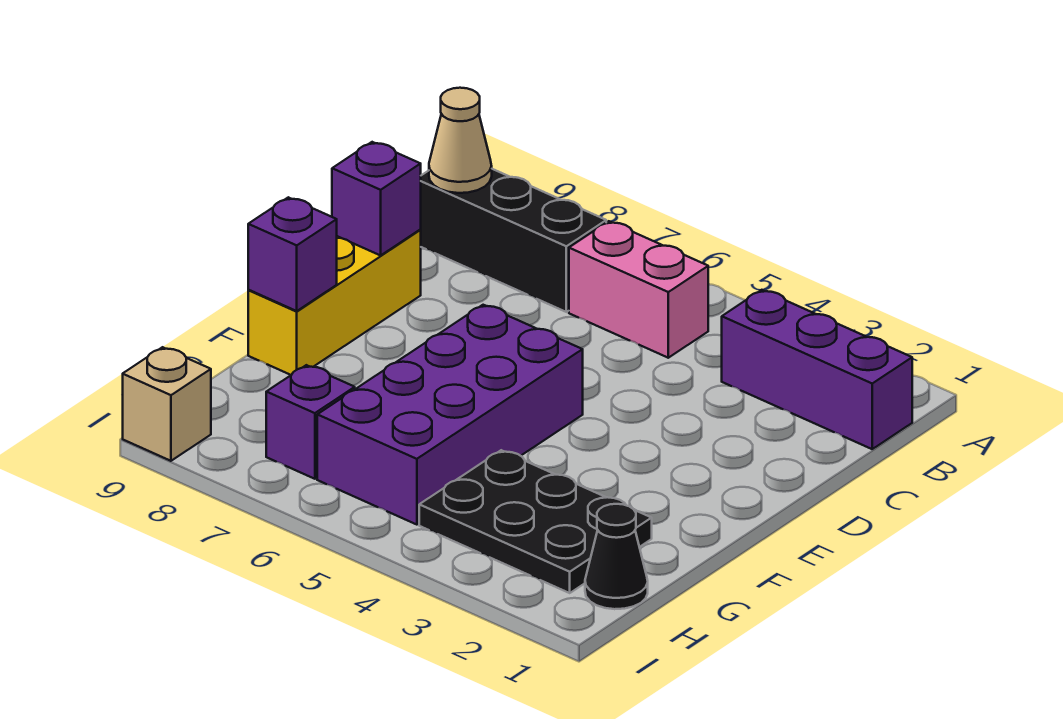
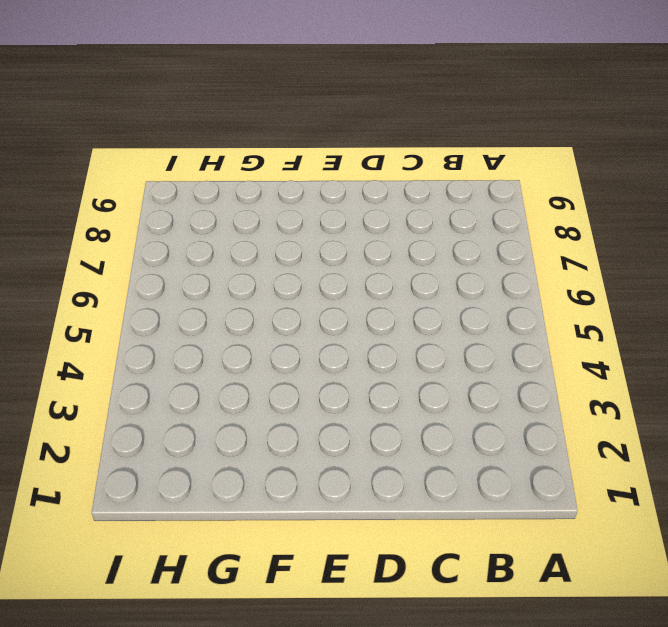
none -> purple 1x3 brick [722,290,912,449]
none -> pink 1x2 brick [569,221,708,358]
none -> black 1x3 brick [420,169,606,312]

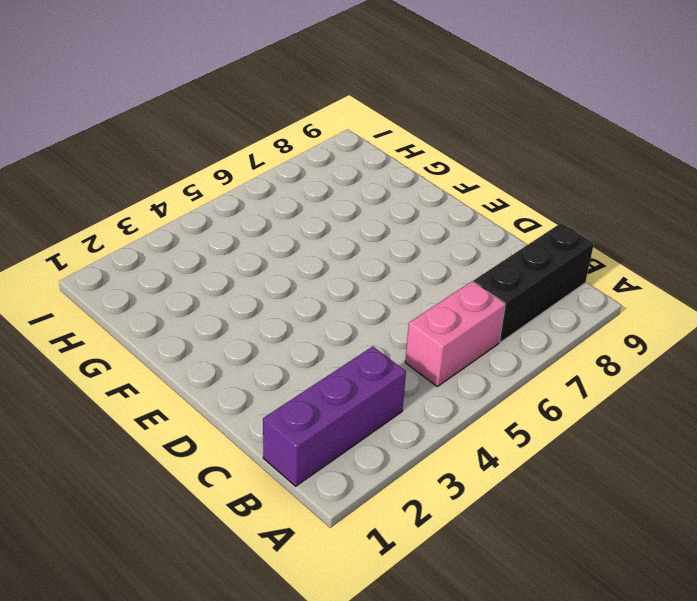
none -> yellow 1x3 brick [248,230,421,375]
none -> purple 2x4 brick [317,305,583,525]
none -> black 2x3 plate [419,450,652,593]

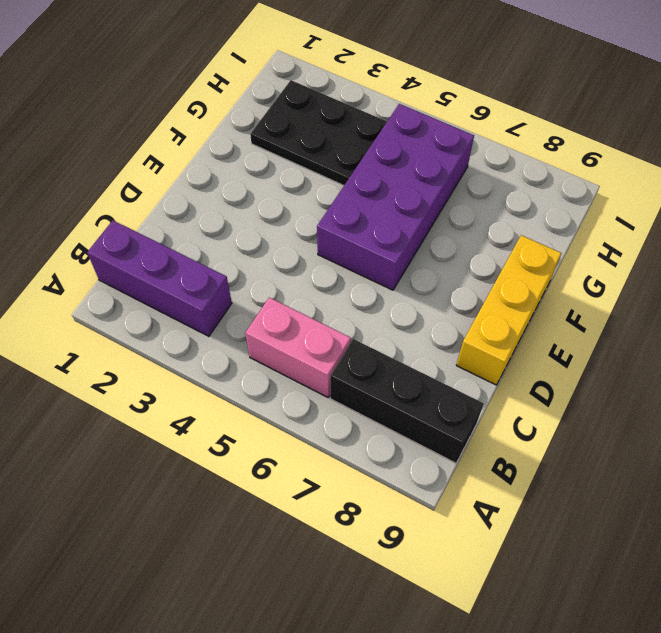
none -> black 1x1 cone [585,504,648,609]
none -> purple 1x1 brick [266,365,355,479]
none -> tan 1x1 brick [123,347,211,461]

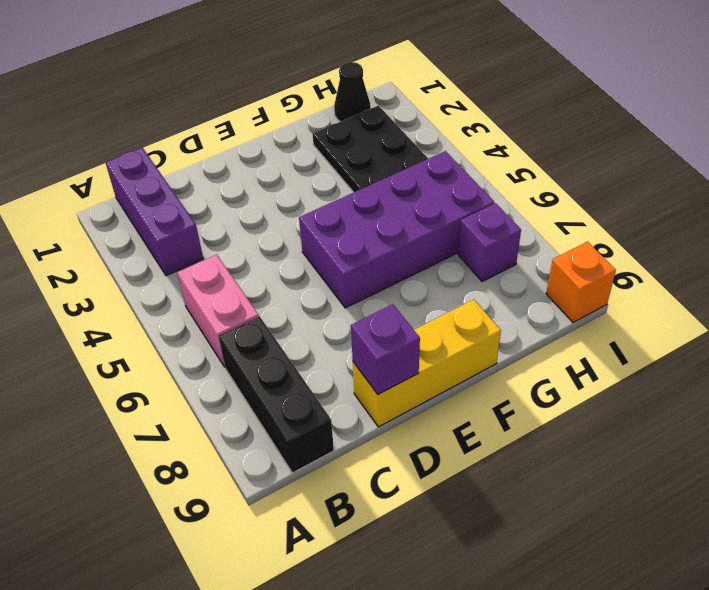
orange 1x1 brick [546,242,616,322] -> tan 1x1 brick [123,347,211,461]
none -> tan 1x1 cone [429,88,492,193]
none -> purple 1x1 brick [248,197,337,311]

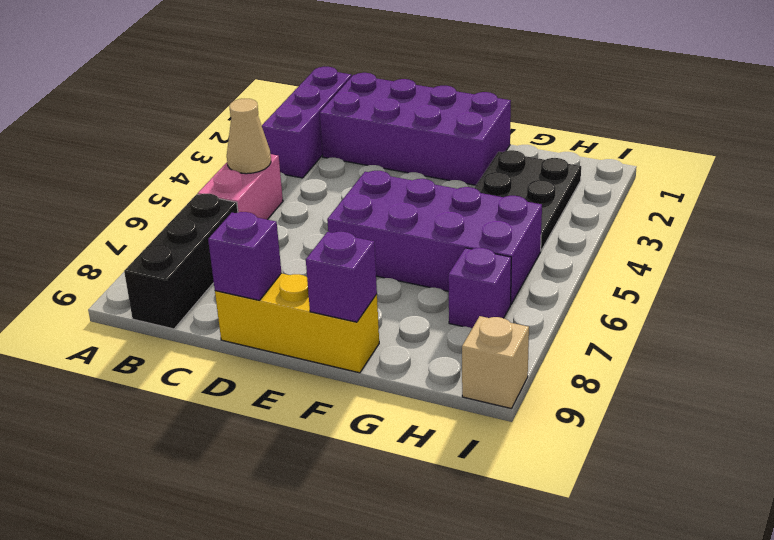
tan 1x1 cone [227,99,271,174] -> tan 1x1 cone moved to [429,88,492,193]
purple 2x4 brick [320,73,511,185] -> none
none -> black 1x1 cone [585,504,648,609]

